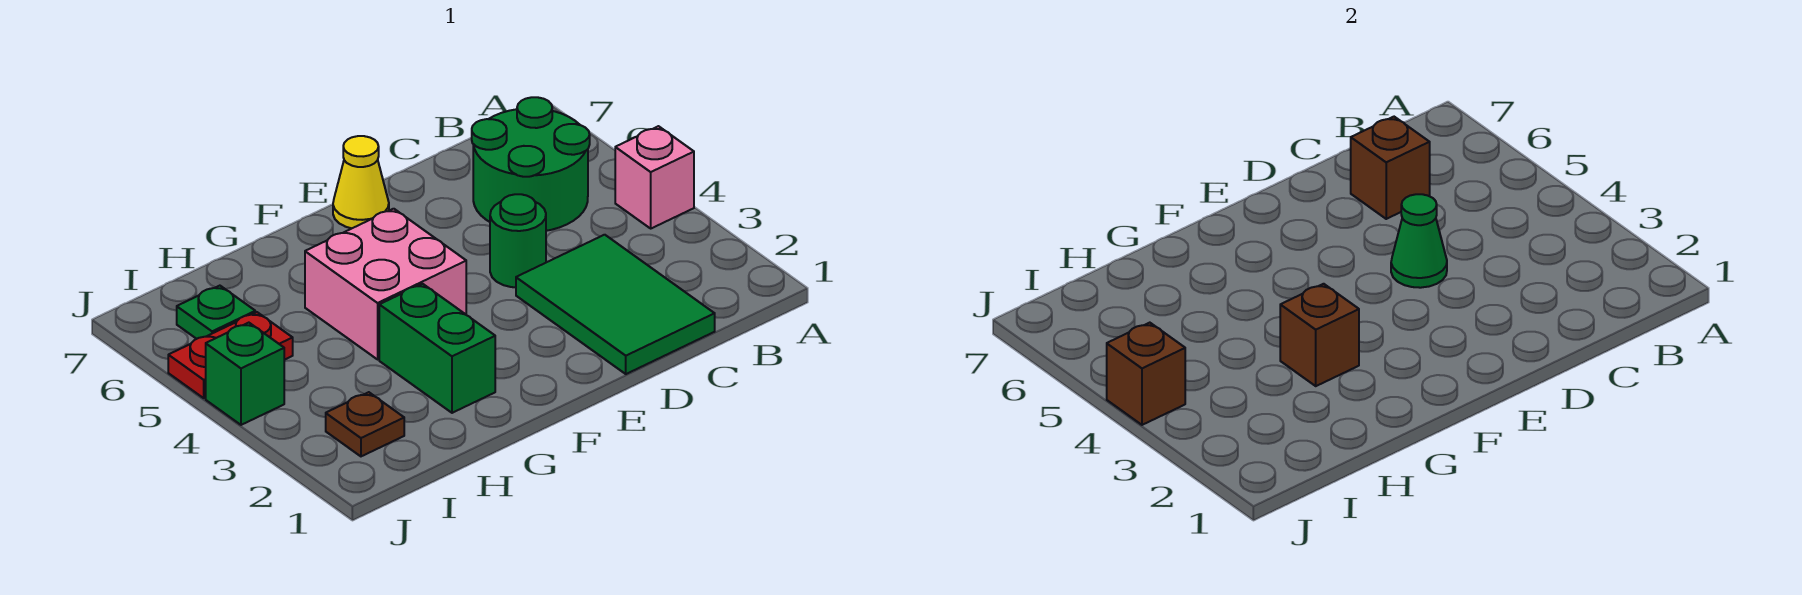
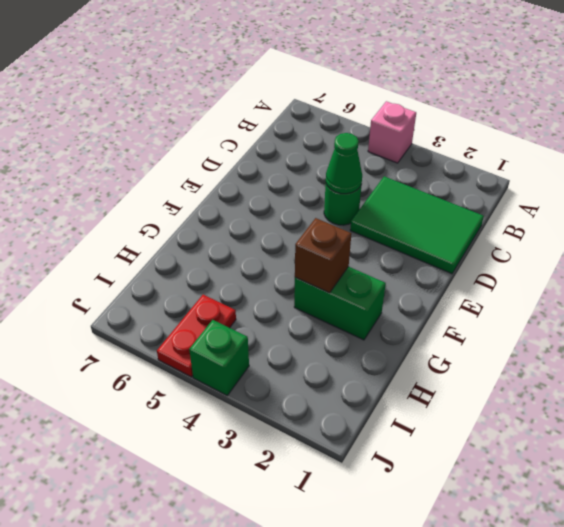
none -> green 2x2 round brick [472,97,590,231]
none -> yellow 1x1 cone [333,136,389,228]
none -> pink 2x2 brick [305,209,466,359]

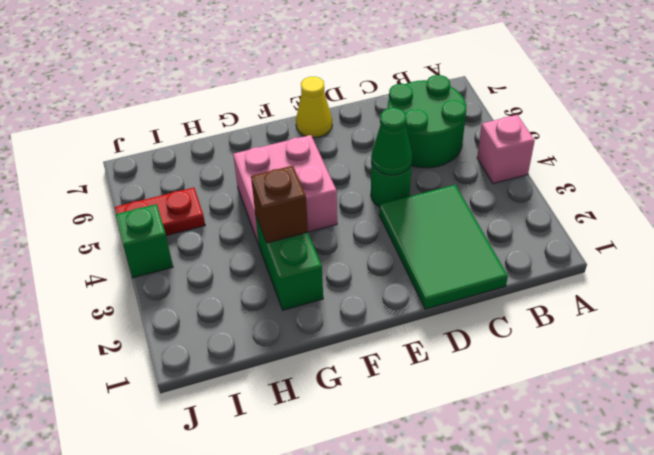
none -> brown 1x1 plate [326,392,404,456]
none -> green 1x1 plate [177,286,255,339]
none -> brown 1x1 brick [1351,117,1430,219]

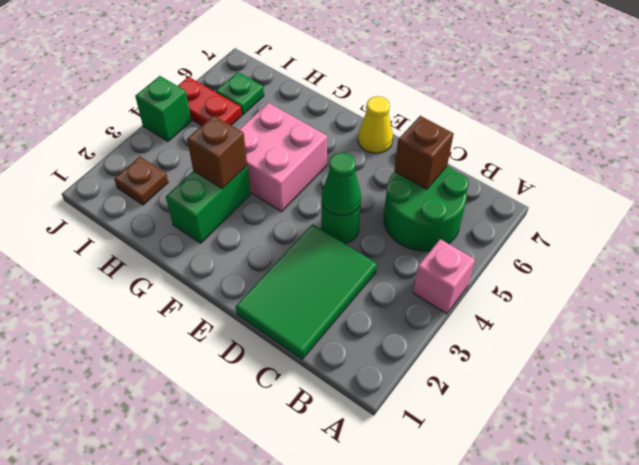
none -> brown 1x1 brick [1107,323,1185,425]

